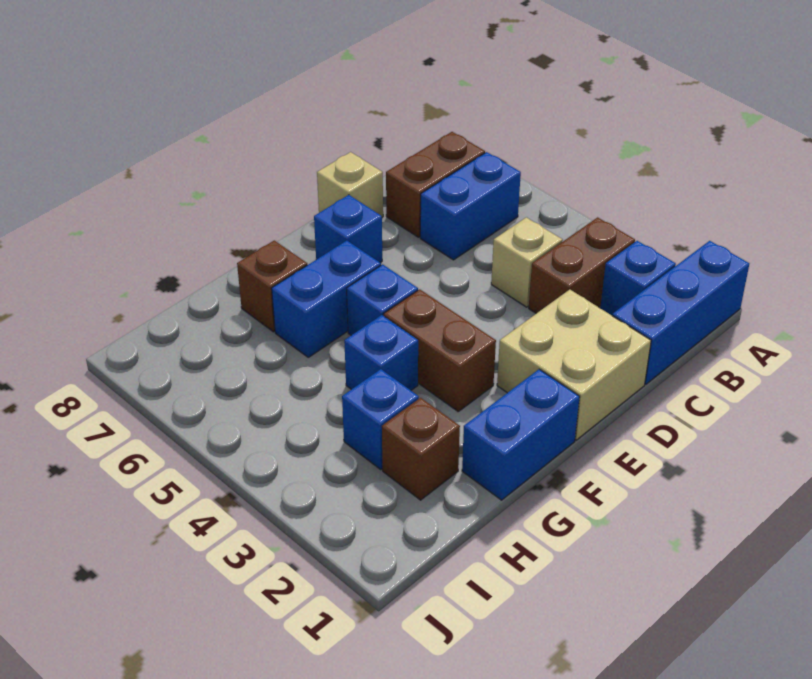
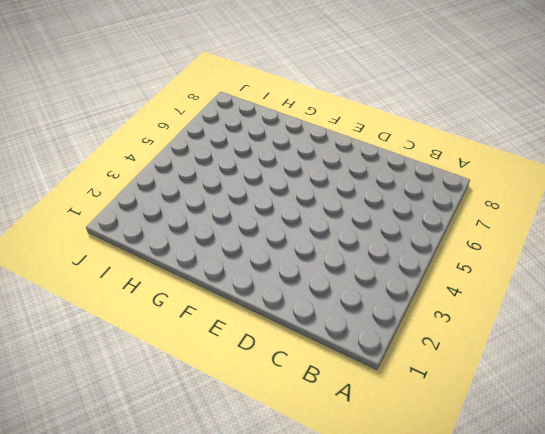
none -> blue 1x3 brick [612,241,749,384]
none -> blue 1x1 brick [600,241,676,315]
none -> brown 1x2 brick [529,217,635,313]

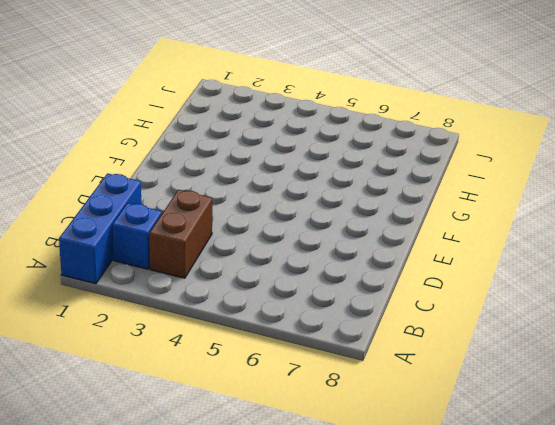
none -> blue 1x2 brick [420,152,521,260]
none -> brown 1x2 brick [386,132,485,237]
none -> tan 1x1 brick [491,217,563,307]

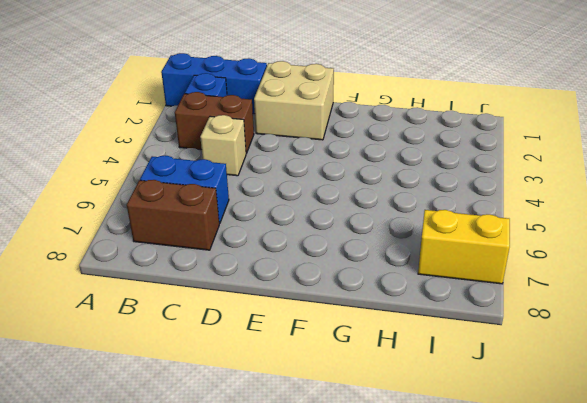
yellow 1x2 brick [418,210,510,284] -> none
none -> tan 1x1 brick [317,152,383,217]
none -> blue 1x1 brick [314,195,382,262]
none -> blue 1x2 brick [462,369,580,500]

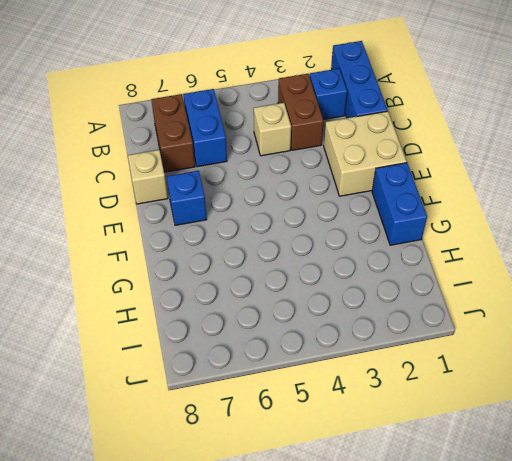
none -> brown 1x2 brick [384,289,496,411]
none -> blue 1x1 brick [347,264,418,335]
none -> blue 1x2 brick [272,241,381,357]

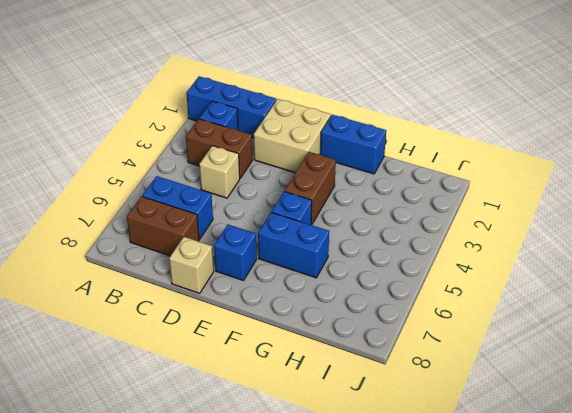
none -> blue 1x1 brick [344,315,418,390]
none -> brown 1x1 brick [237,240,307,332]
none -> brown 1x1 brick [382,398,460,500]

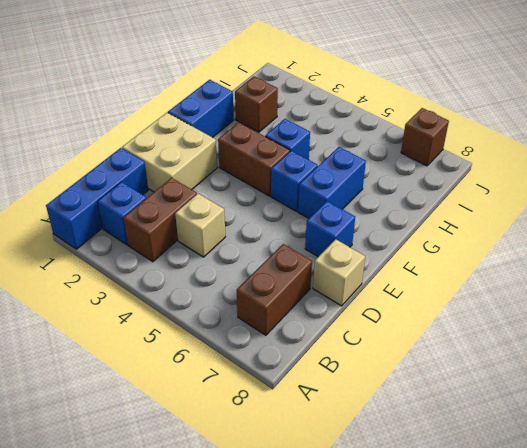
brown 1x1 brick [401,108,449,166] -> brown 1x1 brick moved to [237,240,307,332]
none -> blue 1x2 brick [420,152,521,260]
none -> blue 1x1 brick [342,369,419,469]

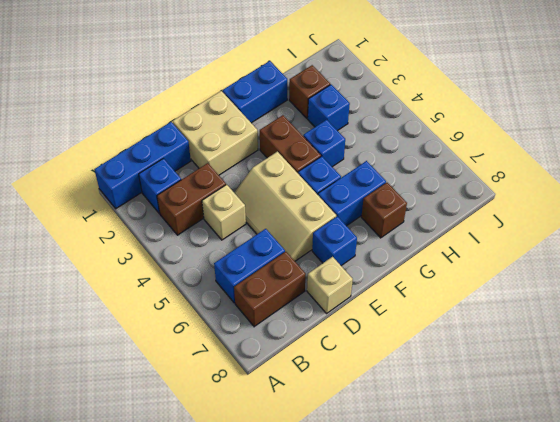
tan 2x3 slope [234,152,336,261] -> none

